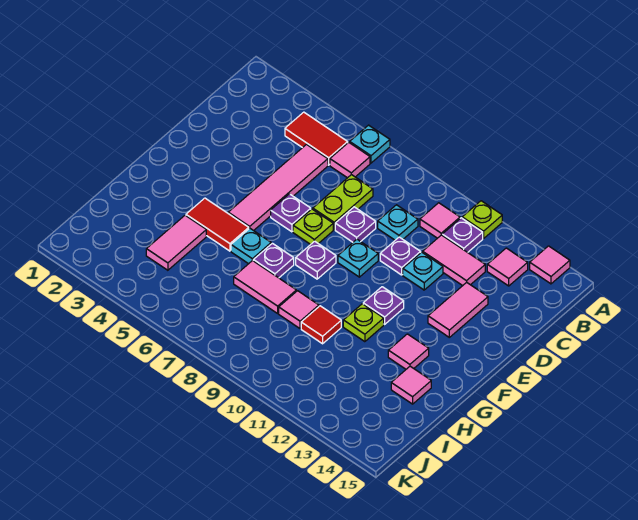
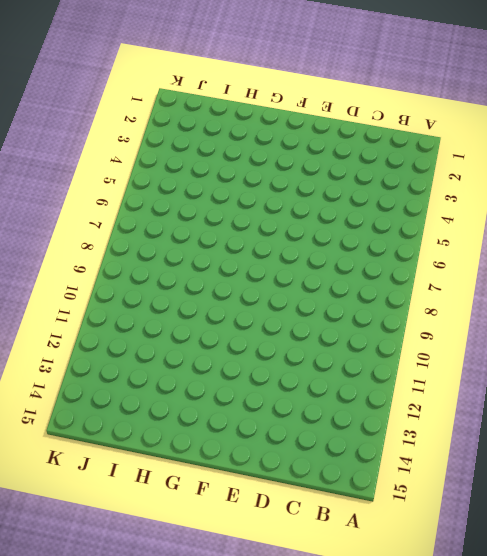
none -> cyan 1x1 plate [350,125,390,163]
none -> lime 1x1 plate [462,201,502,239]
none -> pink 1x1 tile [530,246,570,284]
none -> red 1x2 tile [285,112,348,165]

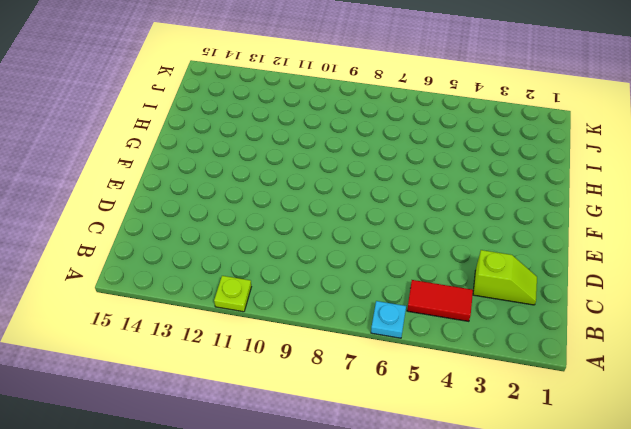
lime 1x2 slope [473,250,537,305] -> none
none -> pink 1x1 tile [530,246,570,284]
none -> pink 1x1 tile [330,142,370,178]
none -> pink 1x1 tile [420,203,460,238]
none -> purple 1x1 plate [442,218,483,252]

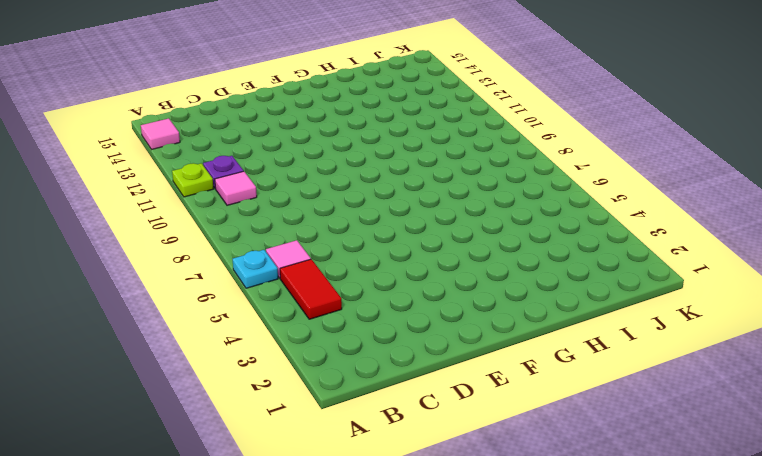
none -> pink 1x1 tile [487,248,528,286]
none -> pink 1x4 tile [228,145,328,231]
none -> lime 1x2 plate [313,175,373,230]
none -> cyan 1x1 plate [378,205,418,240]

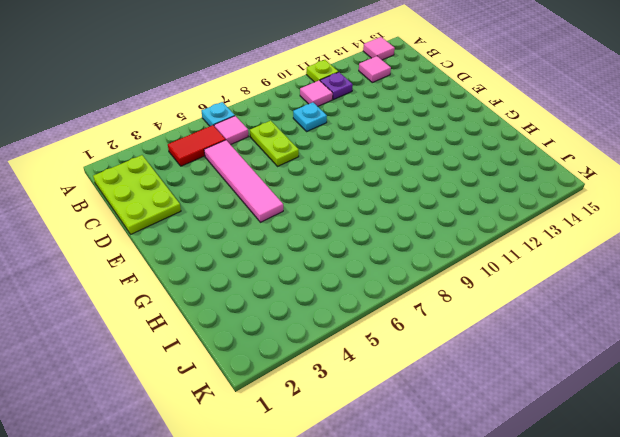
lime 2x3 plate [93,155,181,234] -> none
none -> pink 1x2 tile [423,235,485,286]
none -> purple 1x1 plate [335,207,376,242]
none -> purple 1x1 plate [380,237,421,275]
none -> cyan 1x1 plate [403,252,443,290]

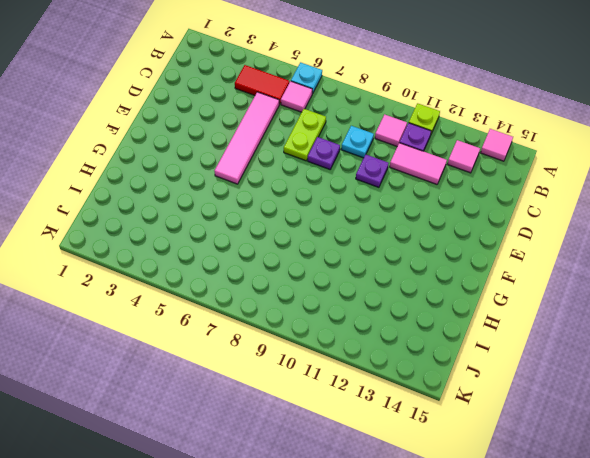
none -> cyan 1x1 plate [403,252,443,290]
none -> pink 1x2 tile [428,282,488,337]
none -> purple 1x1 plate [271,194,311,232]
none -> lime 1x1 plate [293,209,333,244]

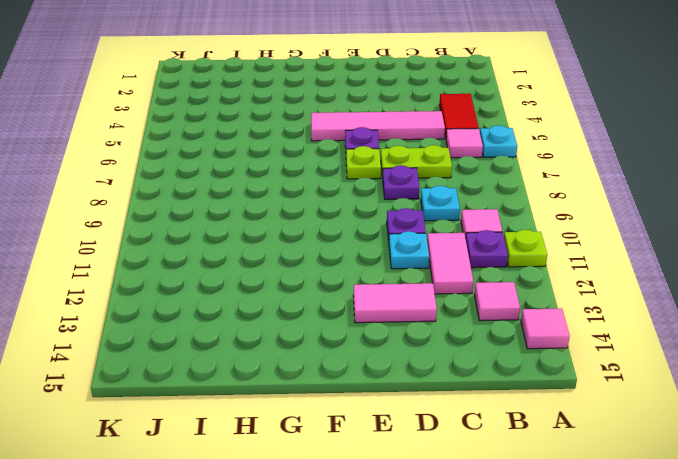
none -> cyan 1x1 plate [338,239,378,277]
none -> purple 1x1 plate [296,241,336,279]
none -> purple 1x1 plate [363,287,404,324]
none -> red 1x2 tile [186,198,249,251]

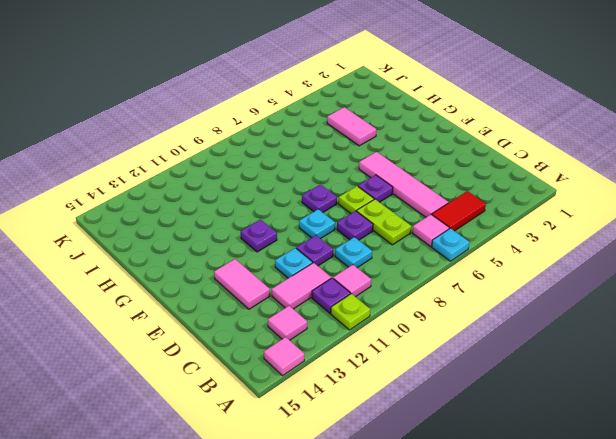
none -> red 1x2 tile [186,198,249,251]
none -> cyan 1x1 plate [231,228,271,264]
none -> purple 1x1 plate [253,243,294,278]
none -> lime 1x1 plate [343,304,384,342]

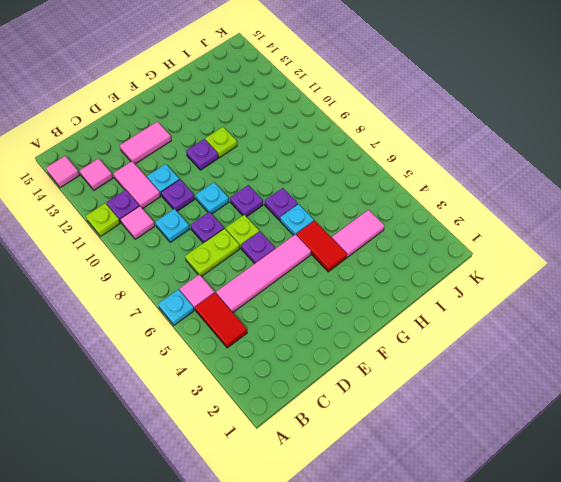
none -> pink 1x1 tile [388,334,429,369]
none -> pink 1x2 tile [234,260,296,313]
none -> pink 1x1 tile [279,291,319,329]
none -> red 1x1 tile [301,306,341,344]

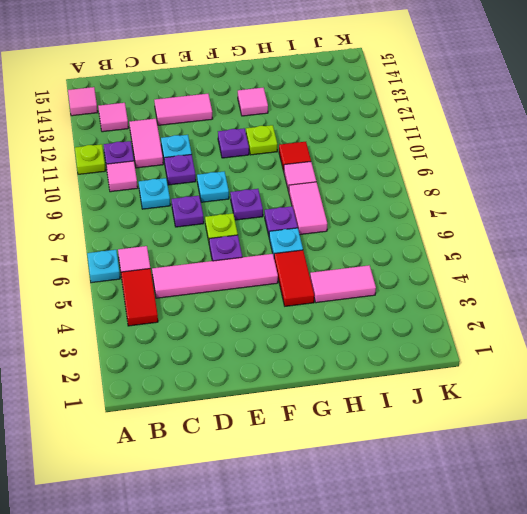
none -> lime 1x2 plate [313,175,373,230]
none -> pink 1x1 tile [391,366,431,404]

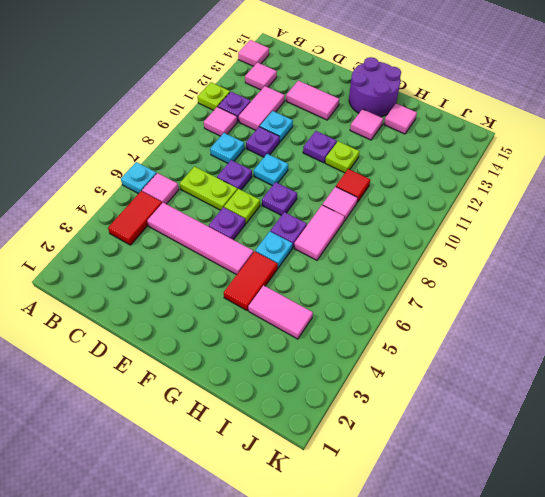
purple 2x2 round brick [349,57,401,117] -> none

